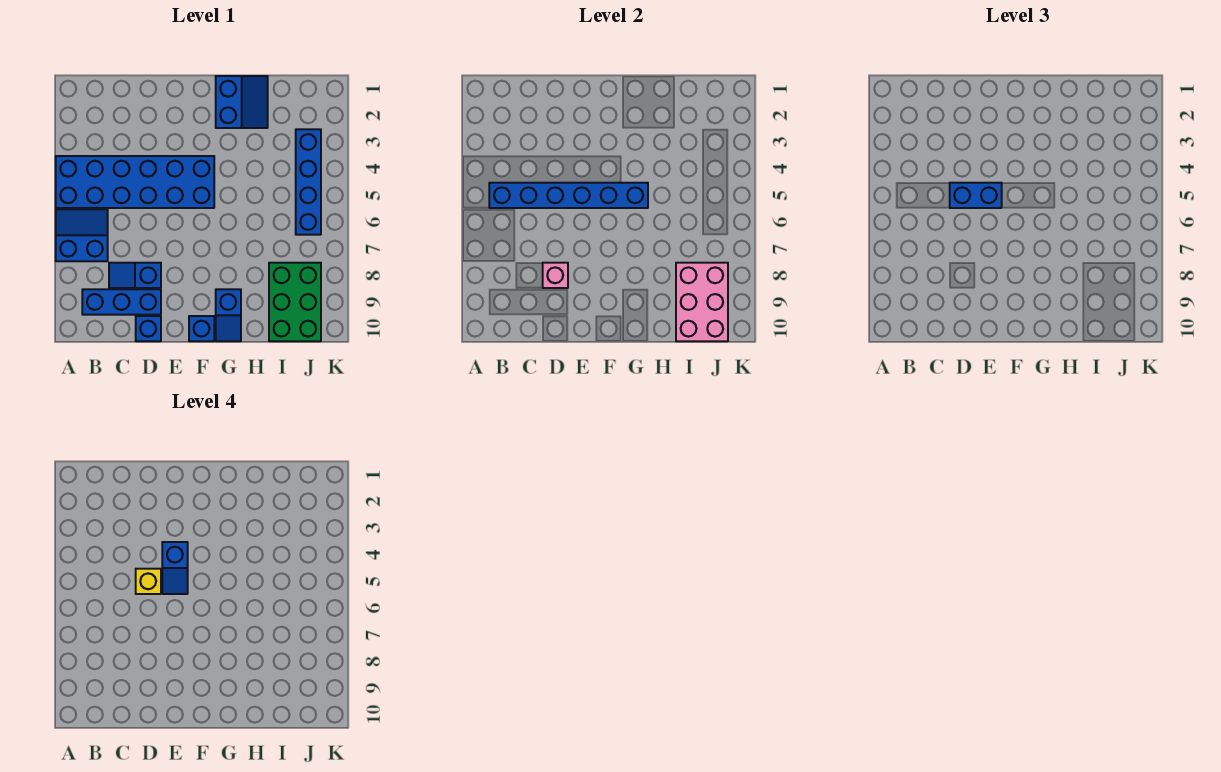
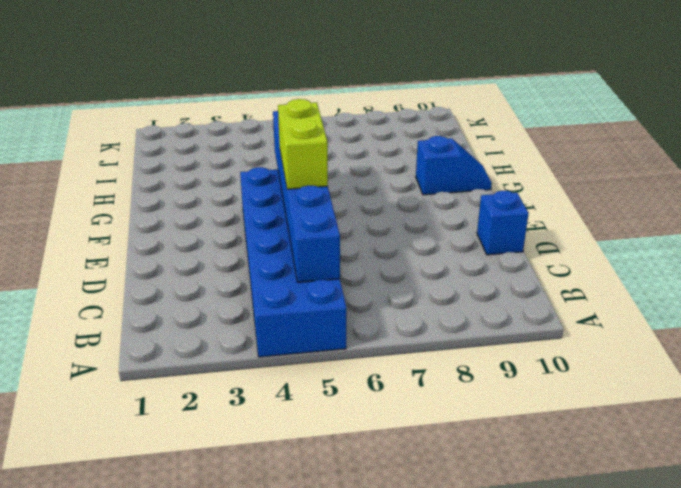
lime 1x2 brick [278,99,328,189] -> blue 1x2 brick [950,183,1002,208]
none -> blue 2x2 slope [56,209,108,261]
none -> blue 1x3 brick [82,289,161,315]
none -> blue 1x2 slope [109,263,161,288]

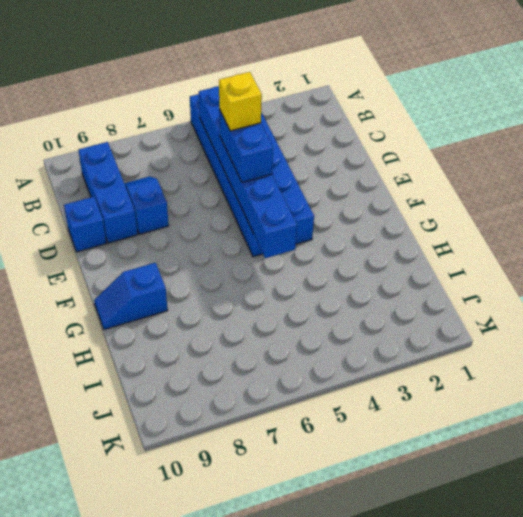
none -> blue 2x2 slope [56,209,108,261]
none -> blue 1x1 brick [189,316,214,341]
none -> blue 2x2 slope [216,76,268,128]

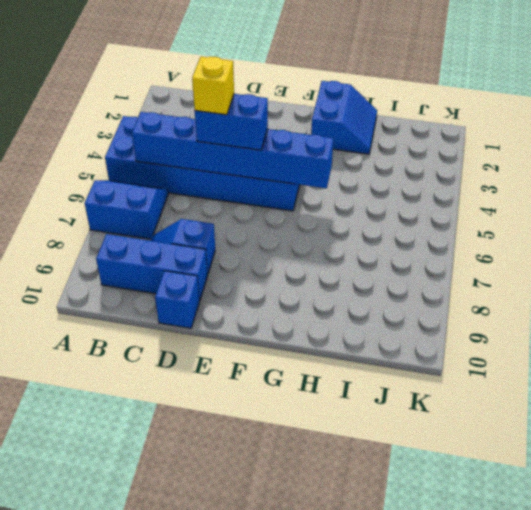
none -> blue 1x1 brick [189,316,214,341]
none -> blue 1x2 slope [216,289,241,341]
none -> green 2x3 brick [269,263,321,341]

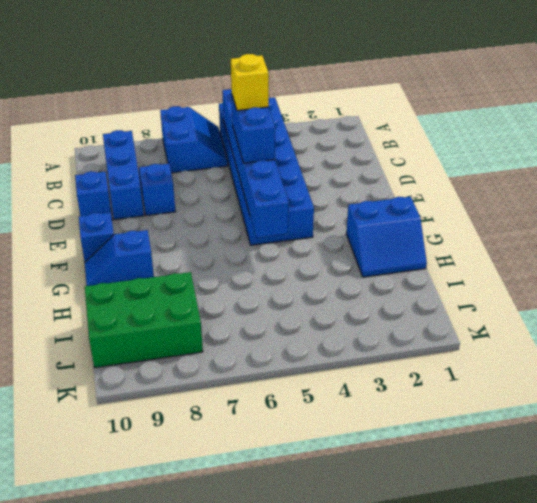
none -> blue 1x4 brick [296,129,321,235]
none -> pink 1x1 brick [543,263,568,288]
none -> pink 2x3 brick [676,263,728,341]

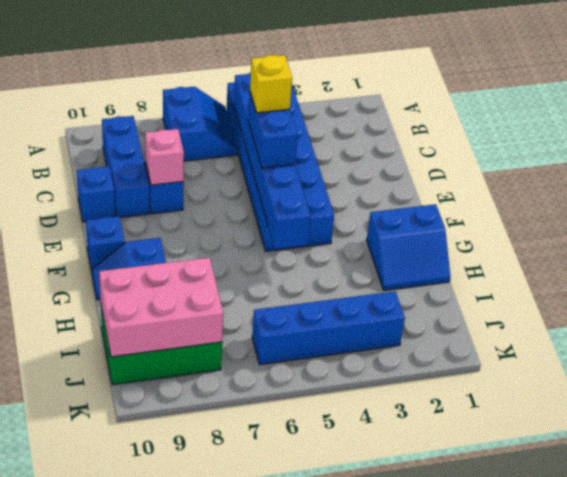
none -> blue 1x2 slope [162,542,188,594]

